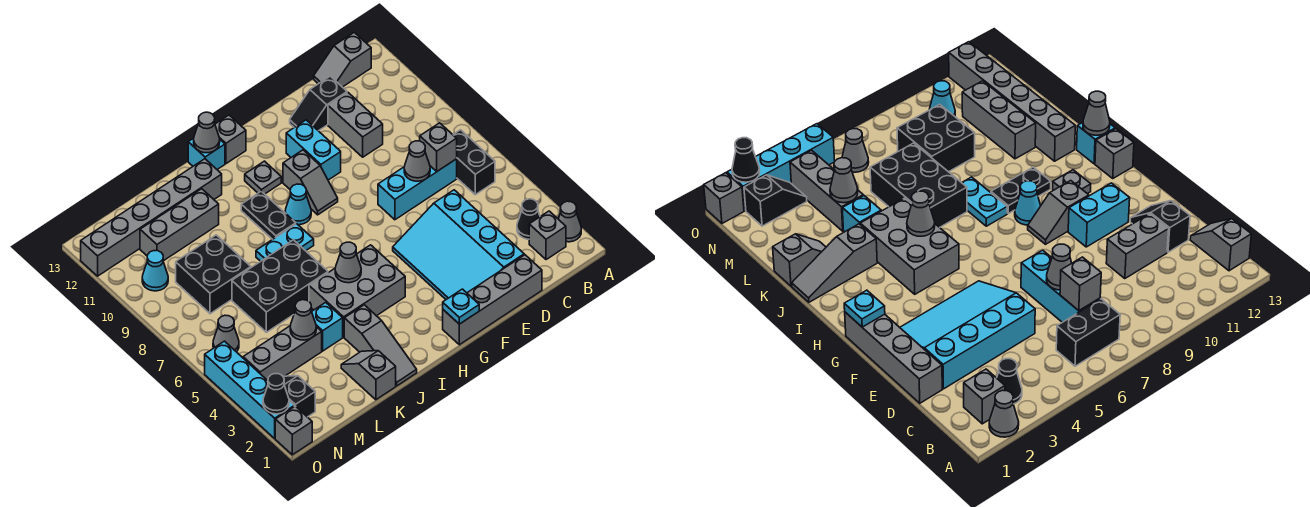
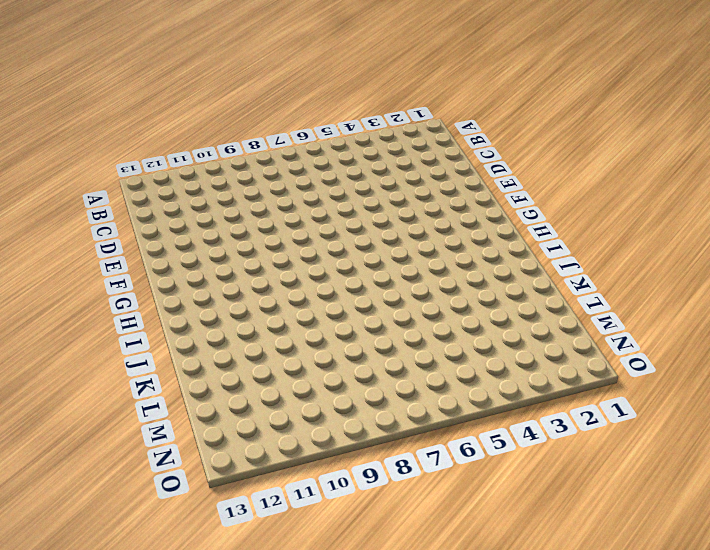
none -> grey 1x1 cone [558,201,581,242]
none -> grey 1x1 brick [529,211,566,260]
none -> black 1x1 cone [517,199,540,239]
none -> black 1x2 brick [453,130,495,195]

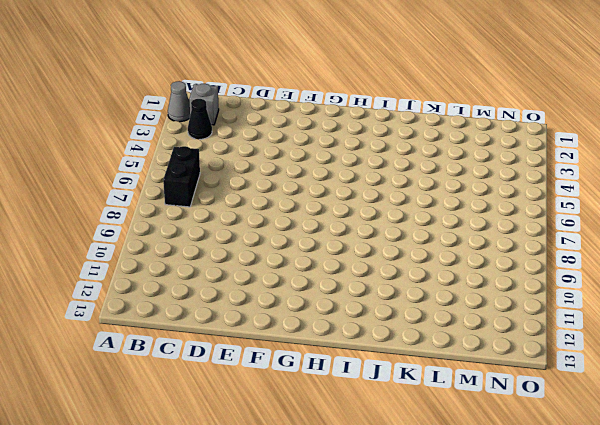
none -> grey 1x2 slope [314,32,371,87]
none -> cyan 1x3 brick [378,159,457,220]
none -> grey 1x4 brick [443,255,542,345]
none -> cyan 3x4 slope [393,190,524,299]

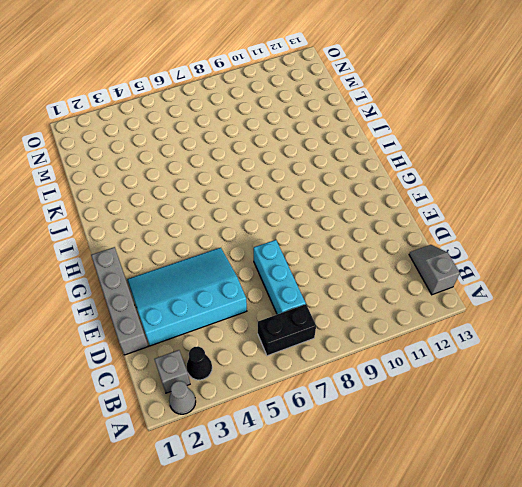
none -> grey 1x2 brick [328,93,383,157]
none -> black 1x2 slope [290,76,347,131]
none -> cyan 1x2 brick [286,120,341,180]
none -> grey 1x2 slope [283,150,338,215]

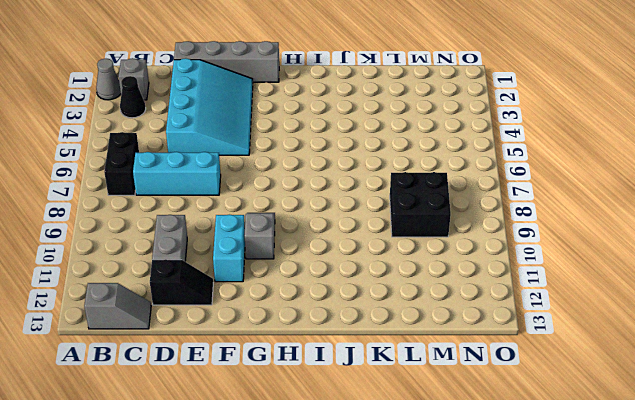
none -> grey 2x3 brick [309,245,405,337]
none -> cyan 1x1 cone [285,184,311,225]
none -> grey 1x1 plate [245,161,281,194]
none -> grey 1x1 brick [215,115,246,164]

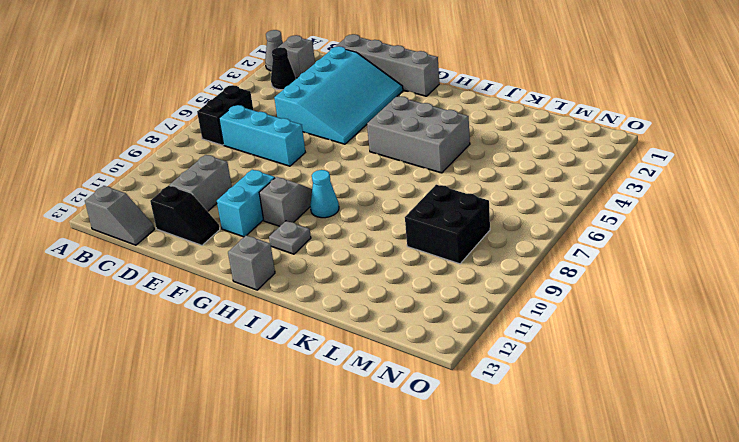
none -> cyan 1x2 plate [256,224,314,261]
none -> black 1x2 plate [241,191,296,239]
none -> cyan 1x1 brick [188,138,225,169]
none -> grey 1x3 slope [344,305,417,386]

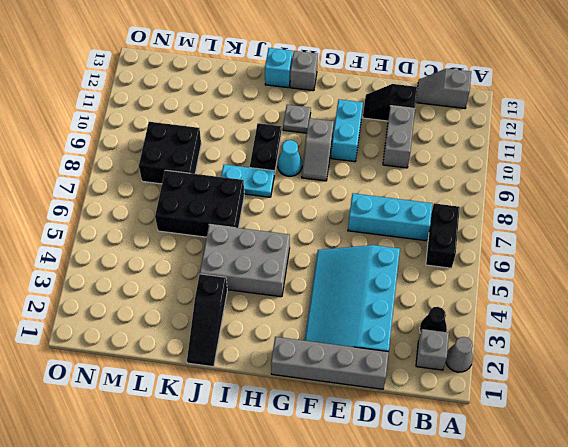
black 1x3 slope [187,274,227,367] -> grey 1x3 slope [344,305,417,386]
none -> grey 1x6 brick [81,159,222,276]
none -> grey 1x2 slope [341,351,396,400]
none -> cyan 1x1 brick [312,302,343,351]
none -> grey 1x3 brick [140,189,219,261]

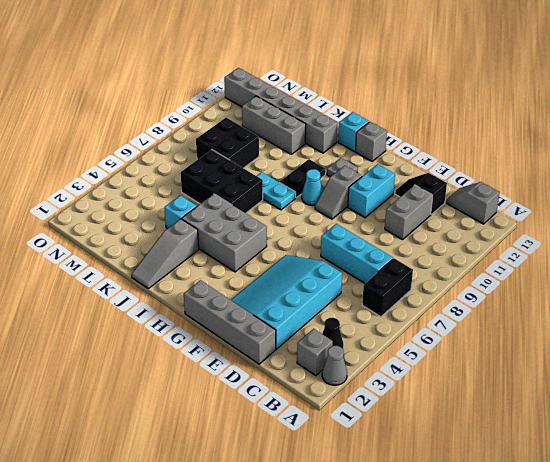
none -> grey 1x2 slope [341,351,396,400]
none -> grey 1x3 brick [243,325,322,381]
none -> black 1x2 slope [283,376,315,417]
none -> grey 1x1 cone [213,315,239,352]

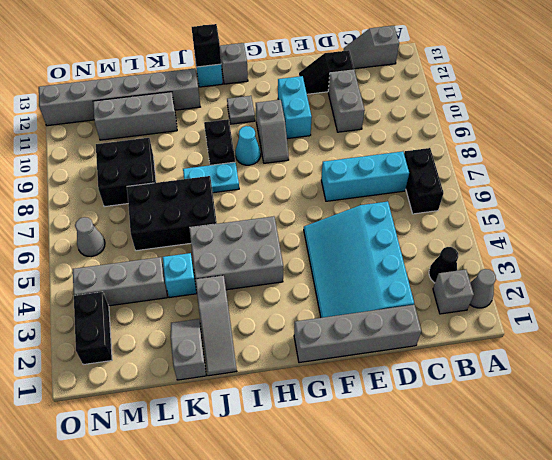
black 1x1 brick [192,24,221,67] -> grey 1x1 cone [194,112,220,153]
black 1x2 brick [74,292,112,365] -> black 1x2 slope [283,376,315,417]
none -> cyan 1x1 cone [142,251,168,291]
none -> grey 1x1 brick [275,406,312,455]
none -> cyan 1x4 brick [205,341,294,438]
none -> grey 1x1 brick [420,123,457,171]

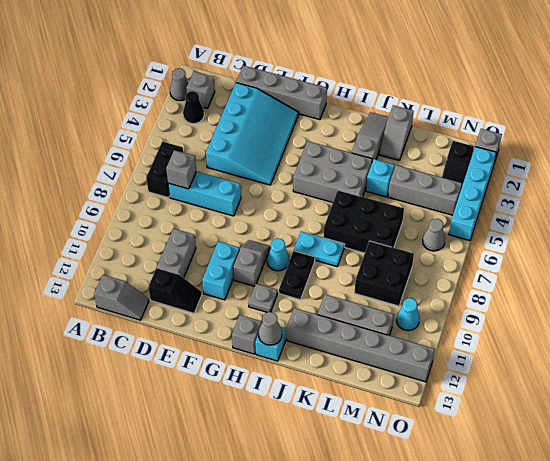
none -> grey 1x1 cone [404,141,430,181]
none -> cyan 1x1 plate [443,289,479,324]
none -> grey 1x1 cone [335,242,361,283]
none -> grey 1x1 cone [290,300,316,340]

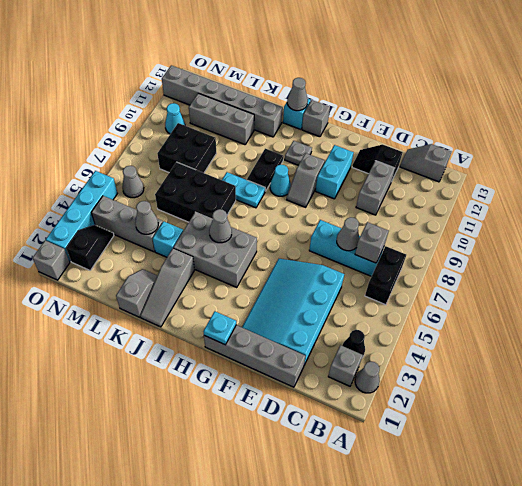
none -> black 1x1 cone [263,374,289,414]

